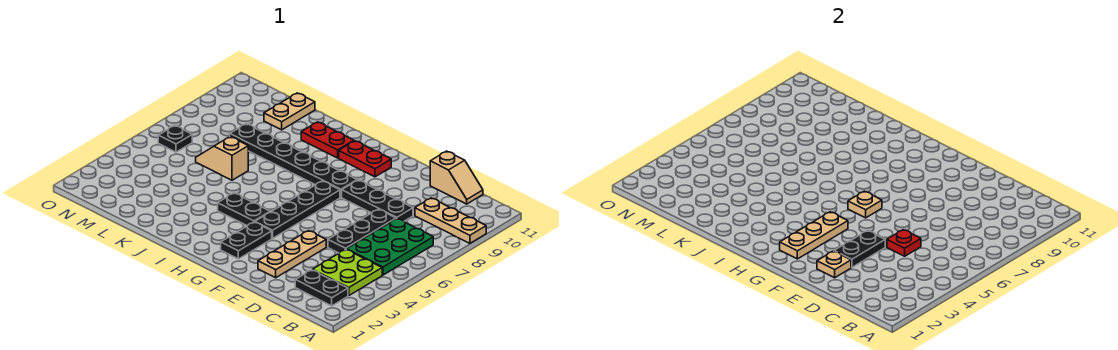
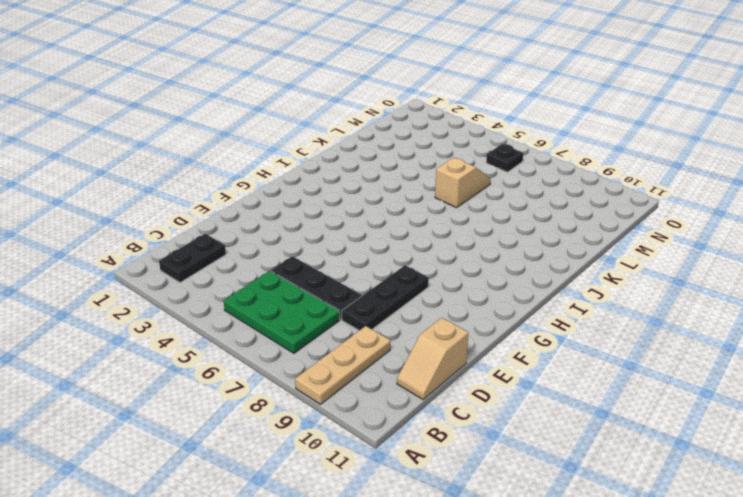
none -> lime 2x2 plate [312,249,382,296]
none -> tan 1x3 plate [258,231,326,278]
none -> black 1x2 plate [221,222,272,259]

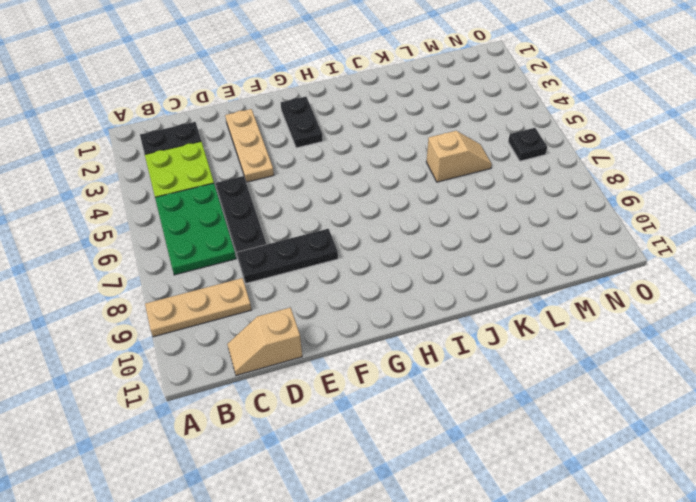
none -> black 1x4 plate [255,181,340,238]
none -> black 1x6 plate [230,124,357,197]
none -> red 1x2 plate [339,141,391,177]

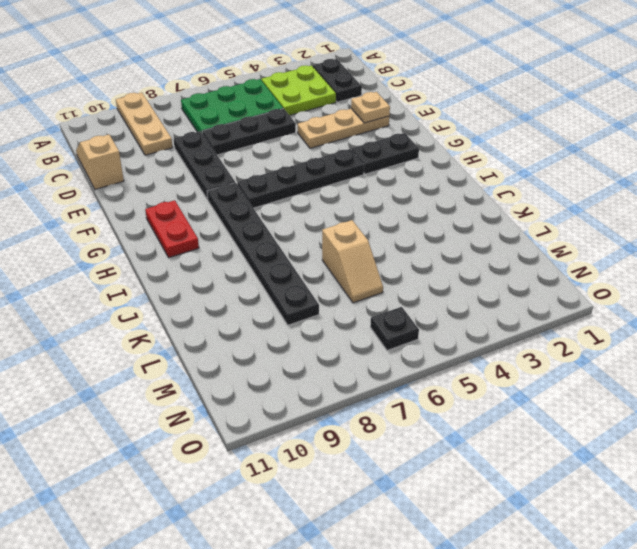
none -> black 1x2 plate [218,193,270,226]
none -> red 1x2 plate [301,122,354,158]
none -> tan 1x2 plate [264,93,315,130]

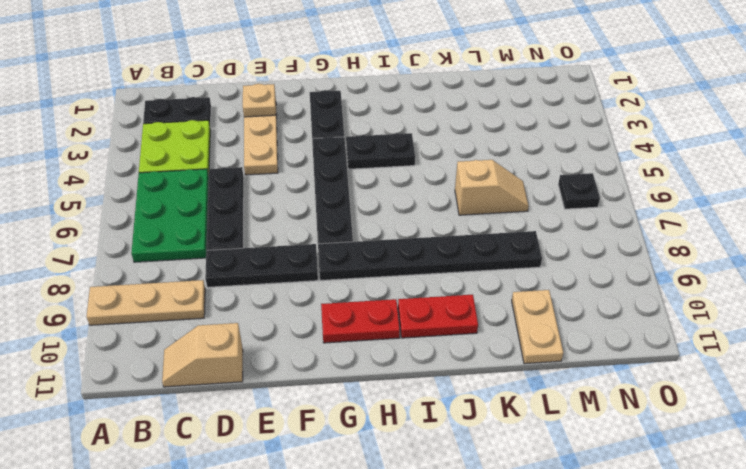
none -> red 1x1 plate [887,230,921,256]
none -> black 1x2 plate [834,231,885,267]
none -> tan 1x3 plate [780,212,848,259]

